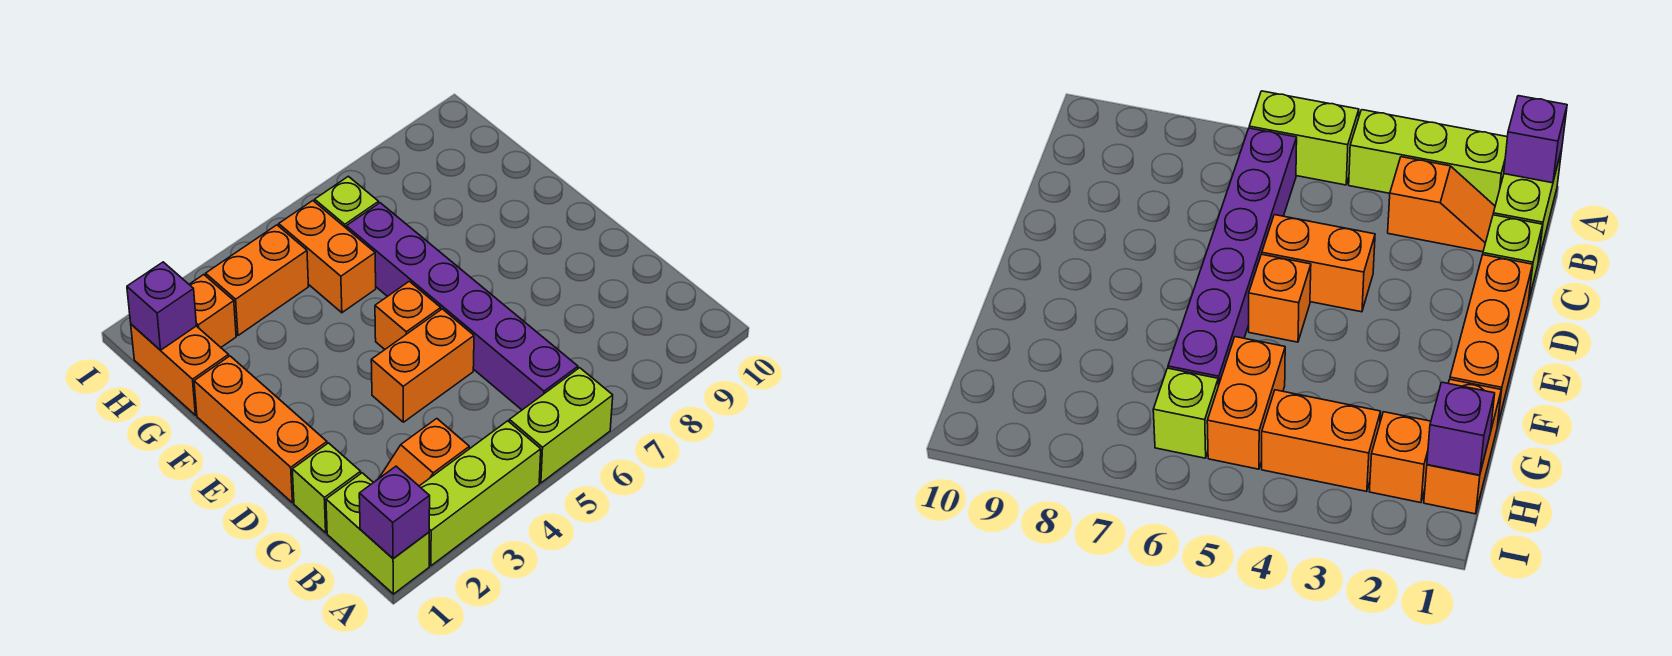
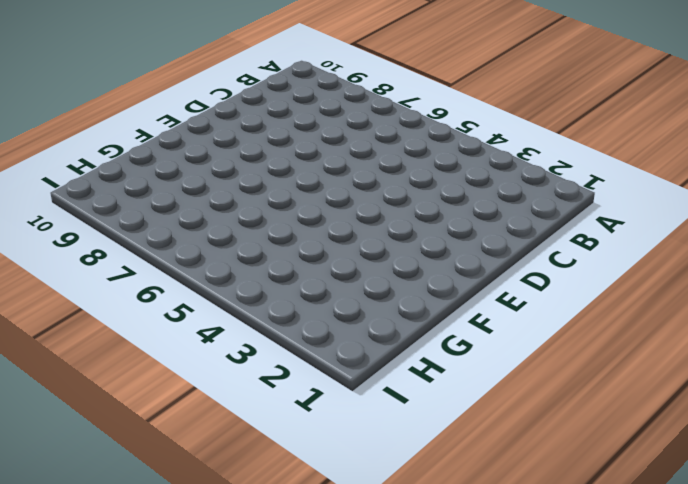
none -> lime 1x2 brick [326,473,429,594]
none -> lime 1x3 brick [419,421,541,566]
none -> lime 1x2 brick [509,368,613,483]

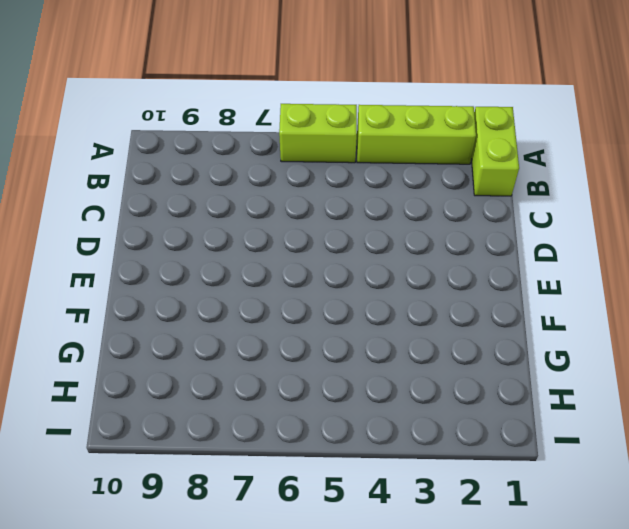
none -> orange 1x2 slope [379,419,469,486]
none -> purple 1x6 brick [346,203,578,410]
none -> lime 1x1 brick [292,443,361,533]

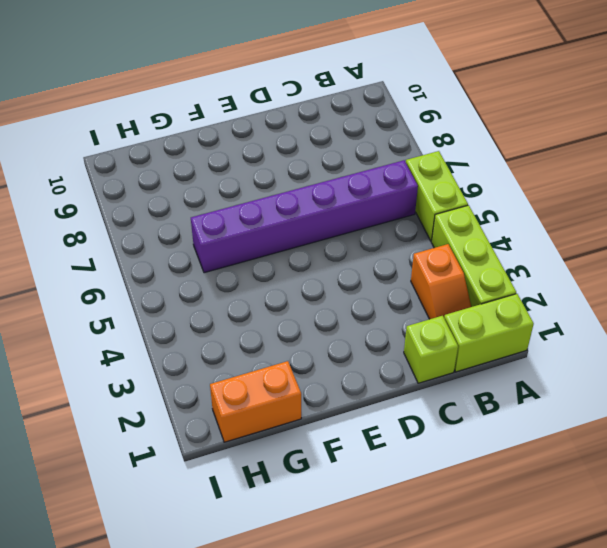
none -> orange 1x3 brick [194,356,327,503]
none -> orange 1x2 brick [371,309,474,422]
none -> orange 1x1 brick [375,281,441,349]

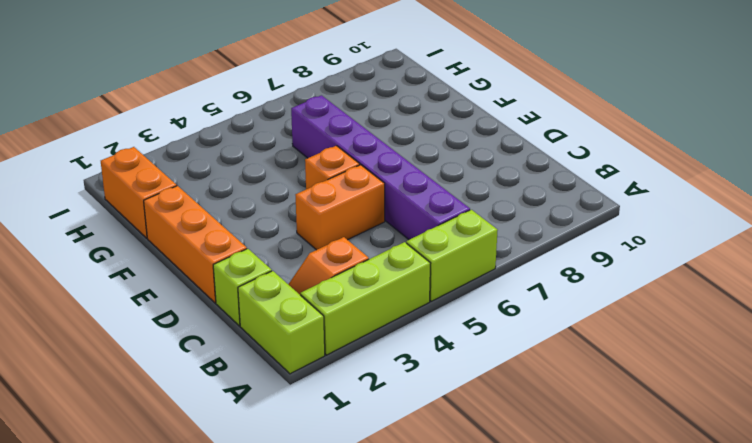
none -> orange 1x2 brick [279,201,376,313]
none -> orange 1x1 brick [189,275,236,347]
none -> orange 1x2 brick [206,225,308,335]

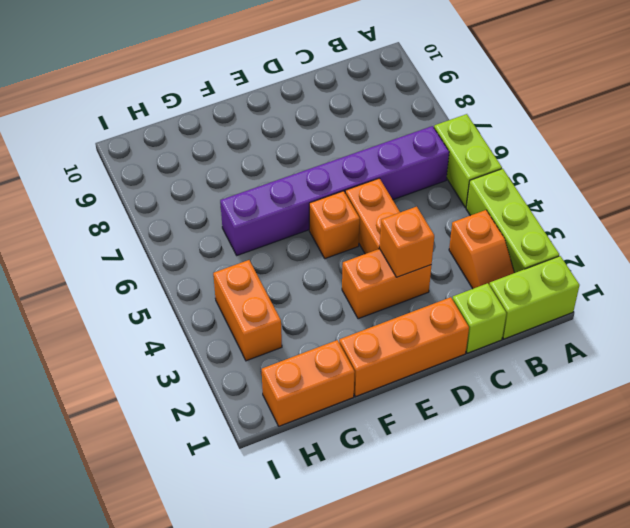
orange 1x2 brick [342,249,431,319] -> orange 1x2 brick moved to [279,201,376,313]
orange 1x1 brick [380,207,434,277] -> orange 1x1 brick moved to [189,275,236,347]
none -> lime 1x1 brick [315,176,379,228]
none -> purple 1x1 brick [359,466,430,559]
none -> purple 1x1 brick [127,262,197,350]

